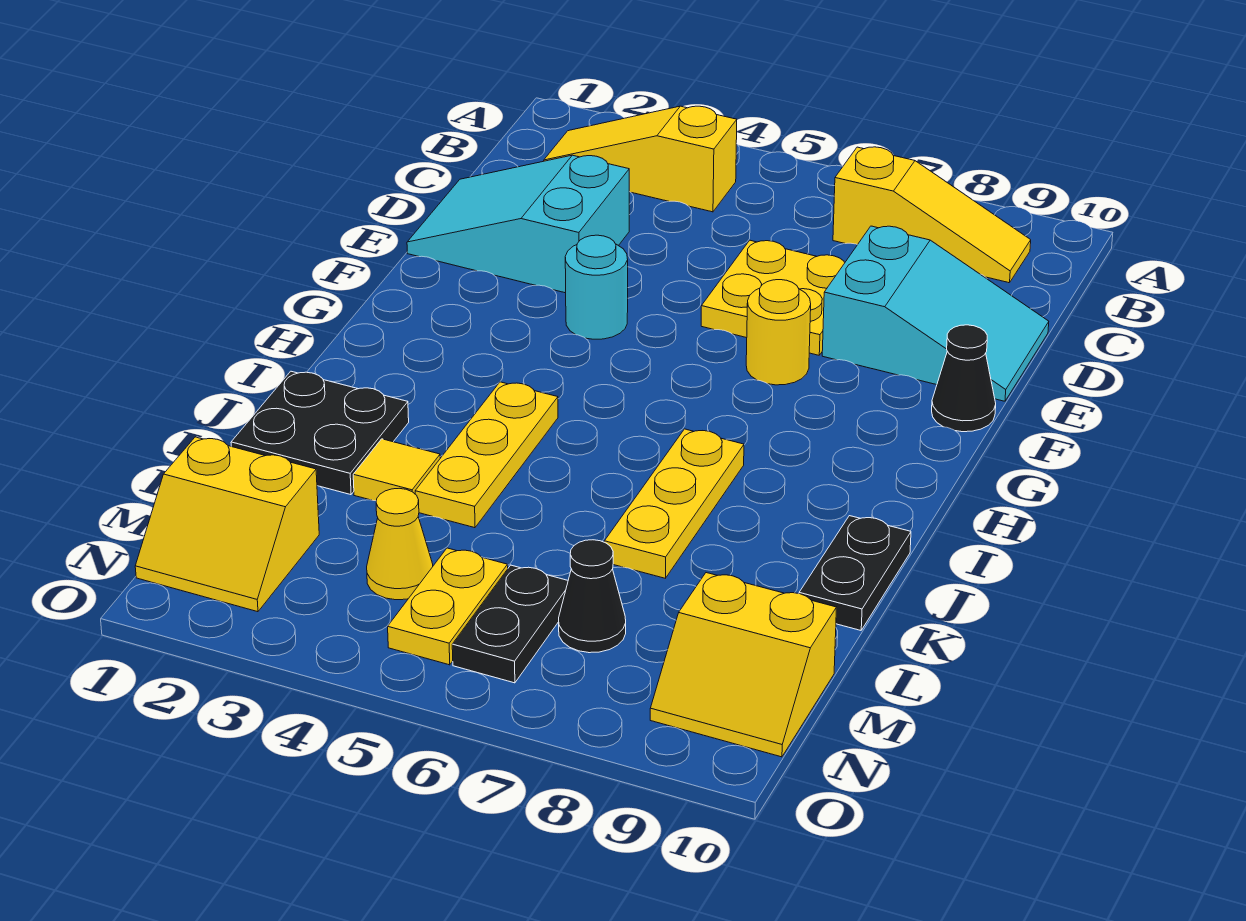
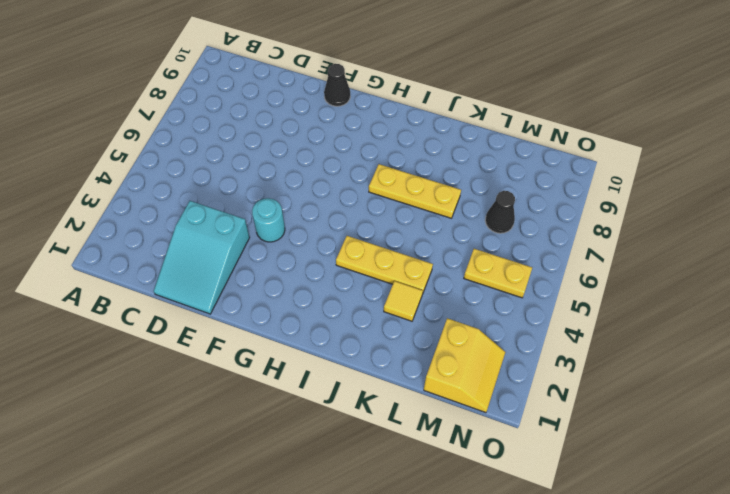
none -> yellow 1x3 slope [544,106,737,212]
none -> yellow 1x3 slope [833,147,1031,283]
none -> yellow 2x2 plate [701,240,845,355]

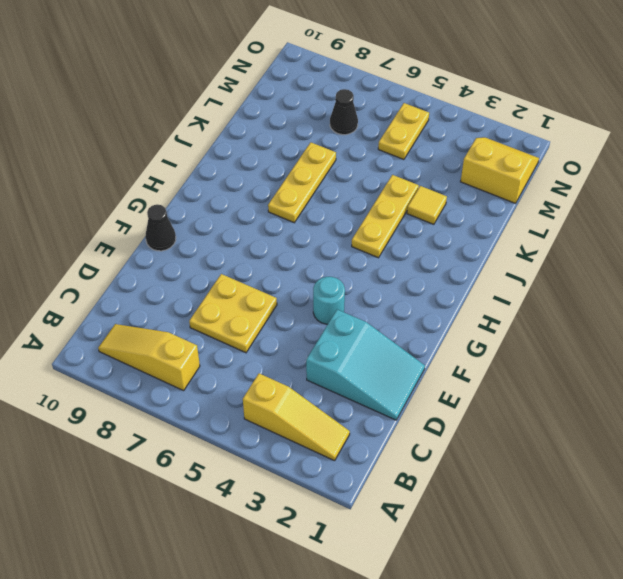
none -> cyan 2x3 slope [822,226,1049,401]
none -> yellow 1x1 round brick [746,280,811,385]
none -> black 2x2 plate [231,371,409,495]

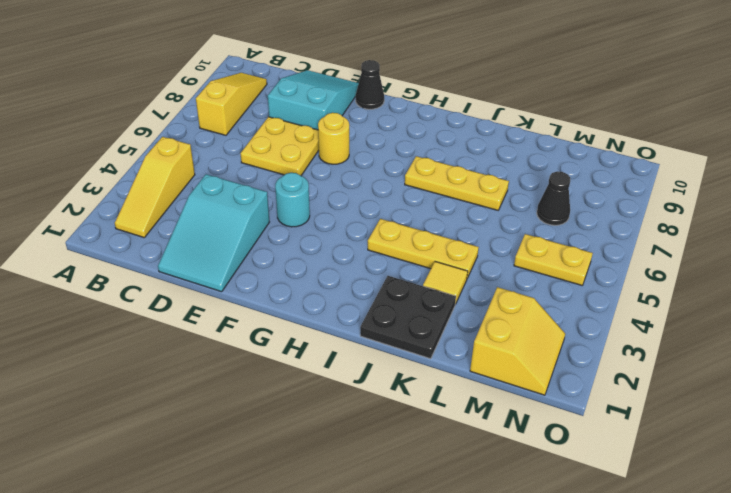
none -> black 1x2 plate [799,516,911,630]
none -> yellow 1x1 cone [367,488,433,600]
none -> black 1x2 plate [452,565,568,683]

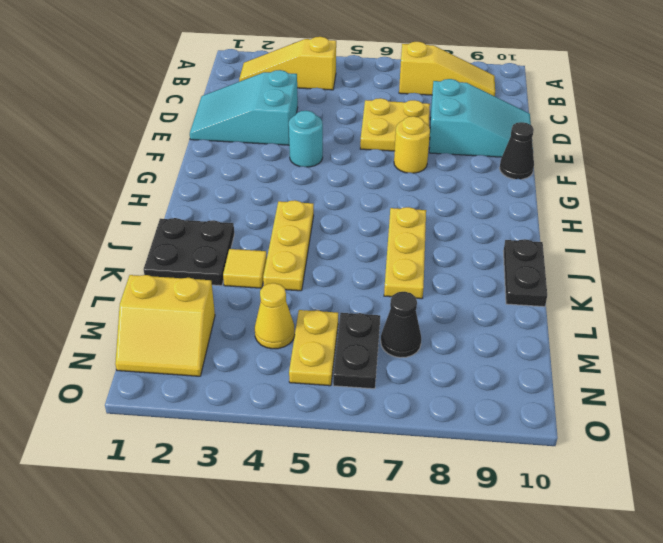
none -> yellow 2x2 slope [650,573,836,757]

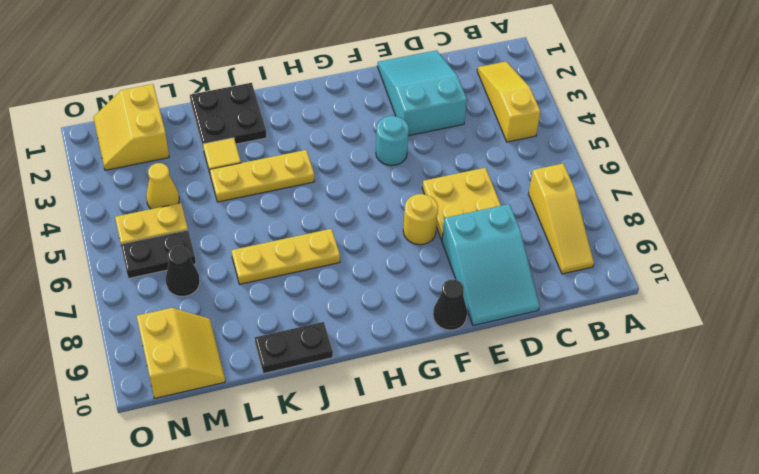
yellow 2x2 slope [137,308,225,398] -> yellow 2x2 slope turned to [650,573,836,757]

